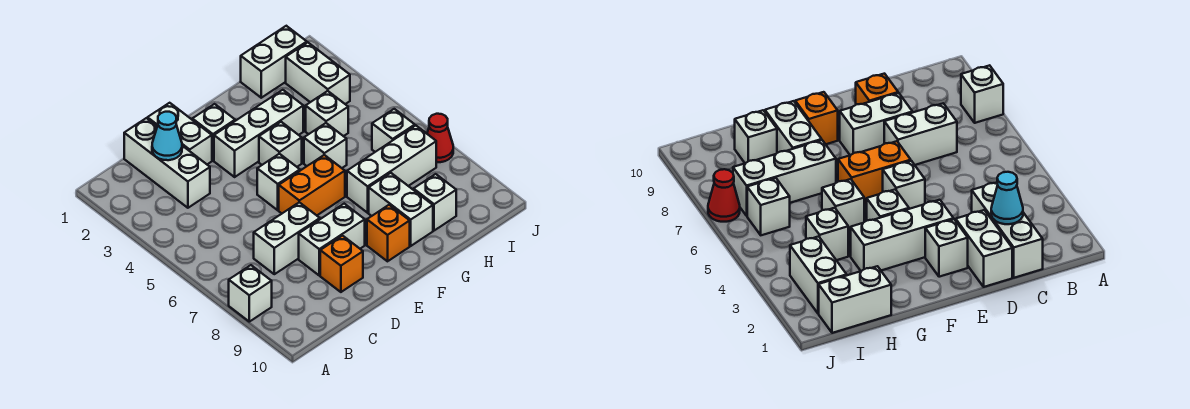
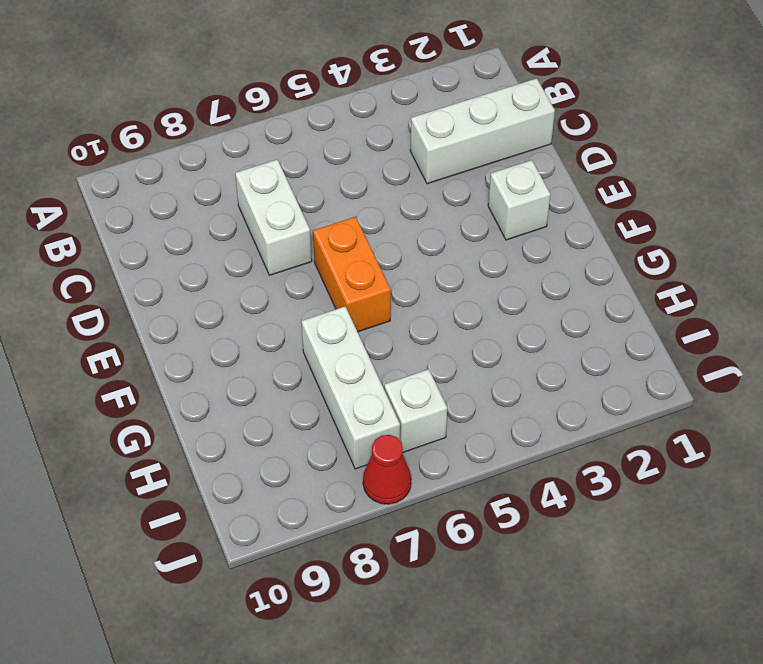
none -> white 1x1 brick [229,265,272,322]
none -> white 1x2 brick [147,103,212,164]
none -> white 1x2 brick [299,204,365,275]

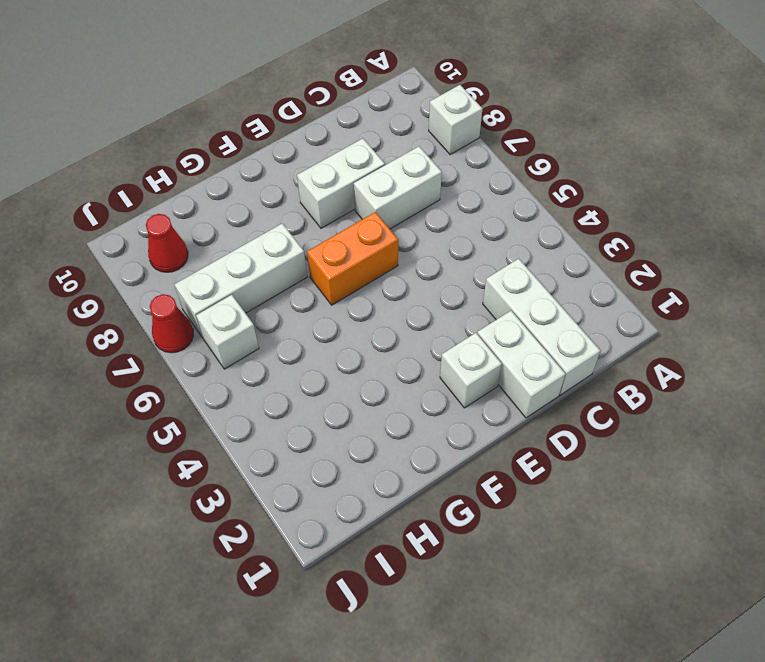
red 1x1 cone [146,214,188,272] -> none
none -> orange 1x1 brick [320,236,363,292]
none -> white 1x3 brick [214,90,303,177]
none -> white 1x1 brick [257,154,300,210]

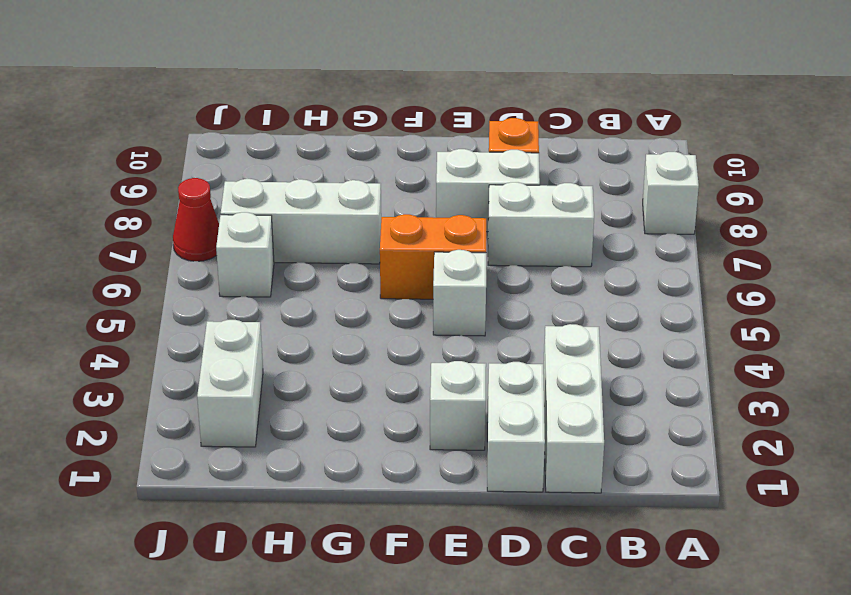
none -> white 1x3 brick [214,90,303,177]
none -> white 1x1 brick [259,122,302,167]
none -> orange 1x1 brick [367,205,410,261]

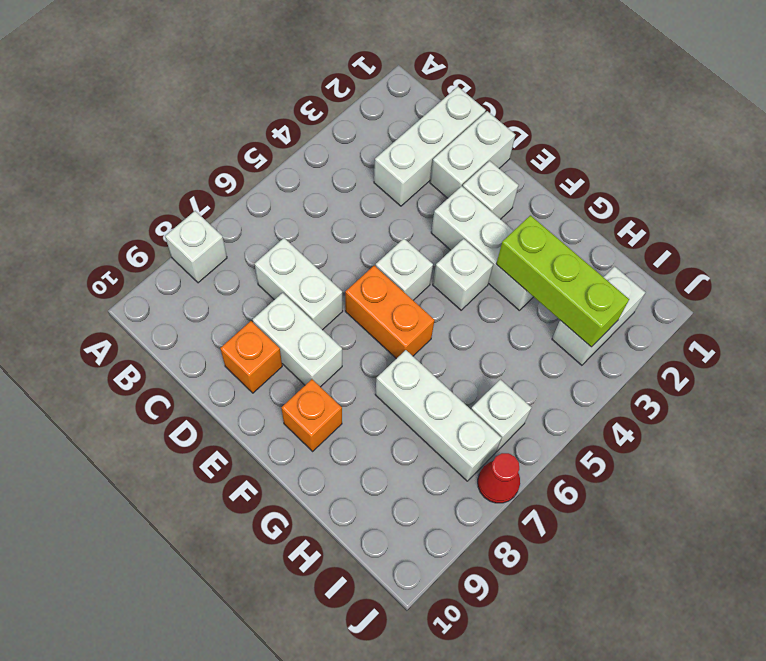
lime 1x3 brick [496,215,629,347] -> none
none -> white 1x1 brick [304,123,347,168]
none -> white 1x2 brick [369,173,433,246]
none -> white 1x2 brick [241,26,307,98]

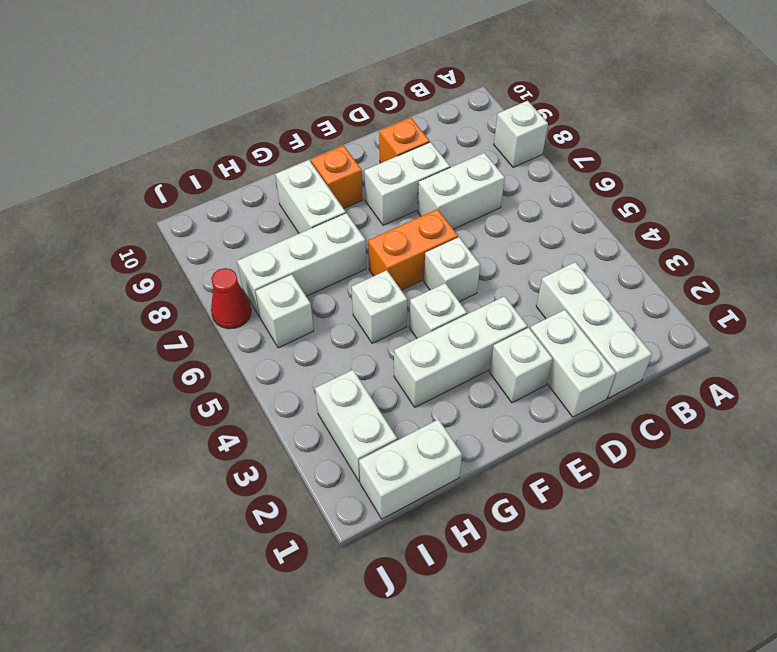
none -> white 1x1 brick [306,91,348,136]
none -> white 1x1 brick [414,174,456,231]
none -> cyan 1x1 cone [152,112,182,160]

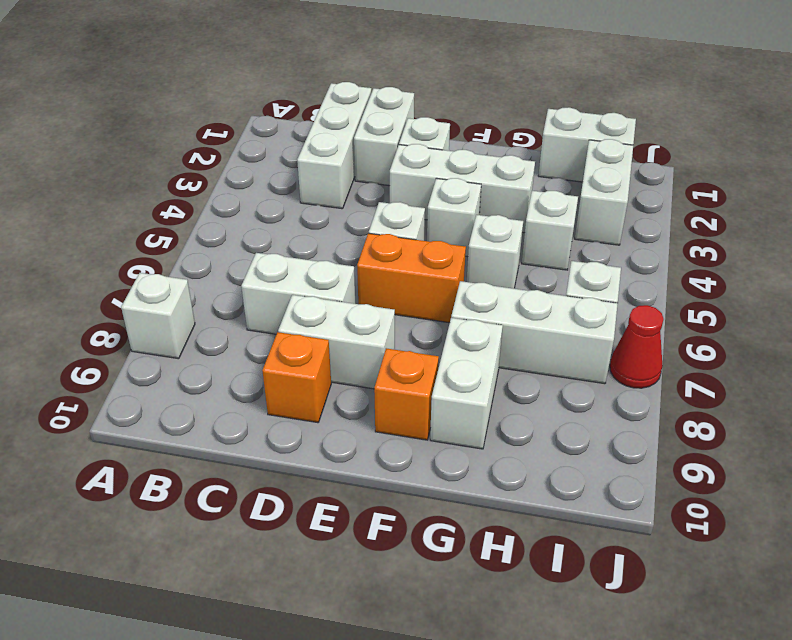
none -> white 1x1 brick [414,174,456,231]
none -> cyan 1x1 cone [152,112,182,160]

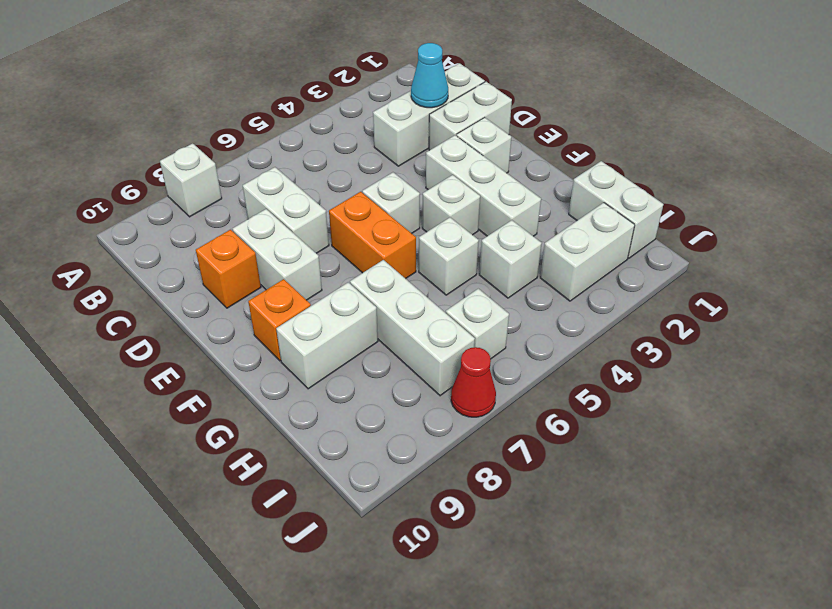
none -> white 1x1 brick [414,174,456,231]

